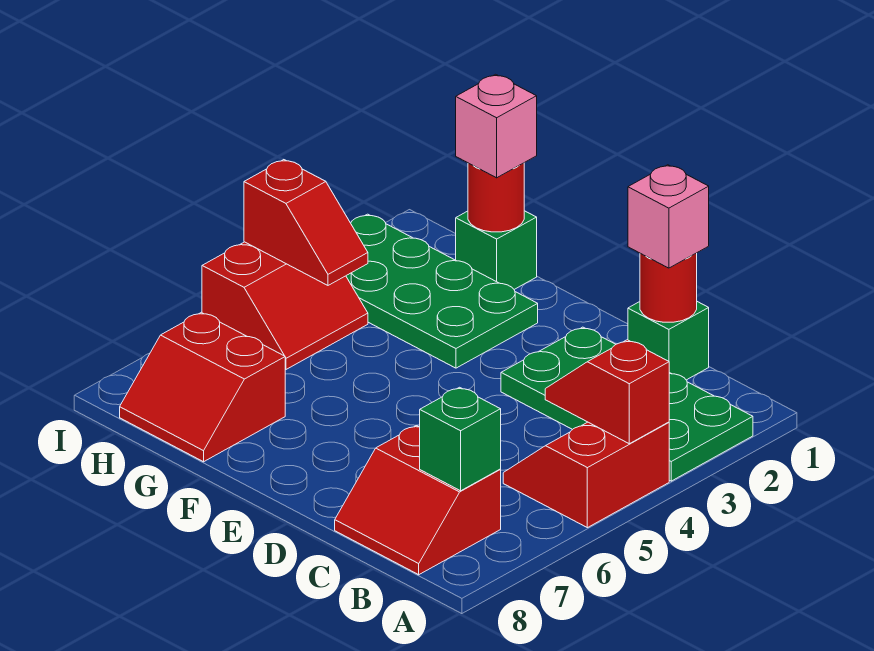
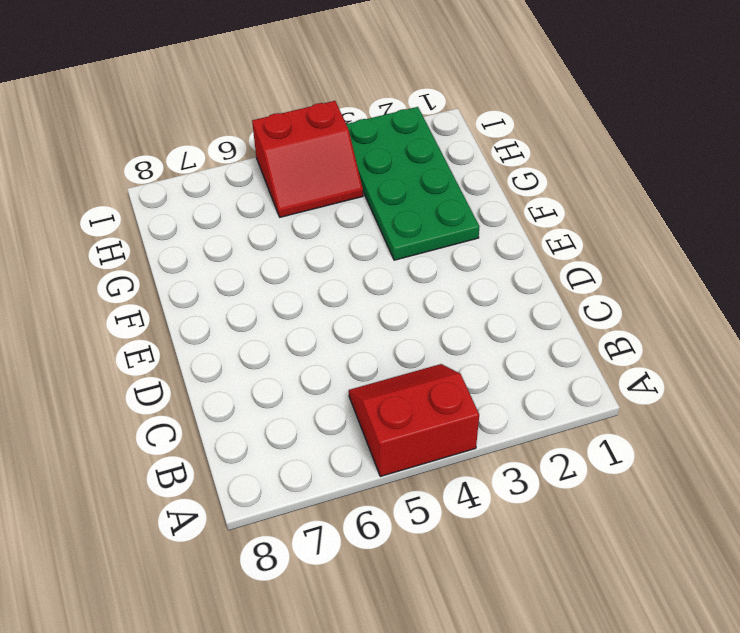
none -> green 2x4 plate [501,327,753,481]
none -> red 2x2 slope [335,425,501,575]
none -> green 1x1 brick [628,302,709,380]

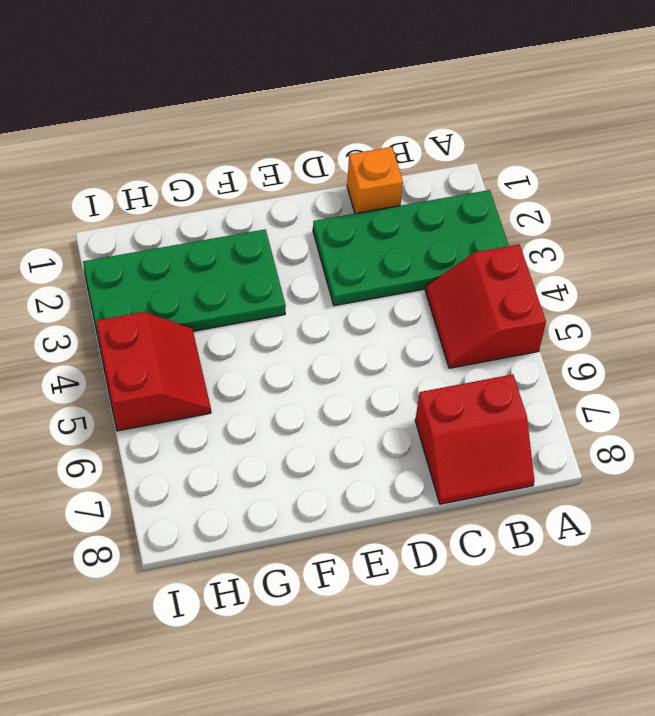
orange 1x1 brick [347,147,403,213] -> green 1x1 brick [628,302,709,380]
none -> green 1x1 brick [456,211,537,289]
none -> red 2x2 slope [120,312,285,462]
none -> red 1x2 slope [545,340,669,444]

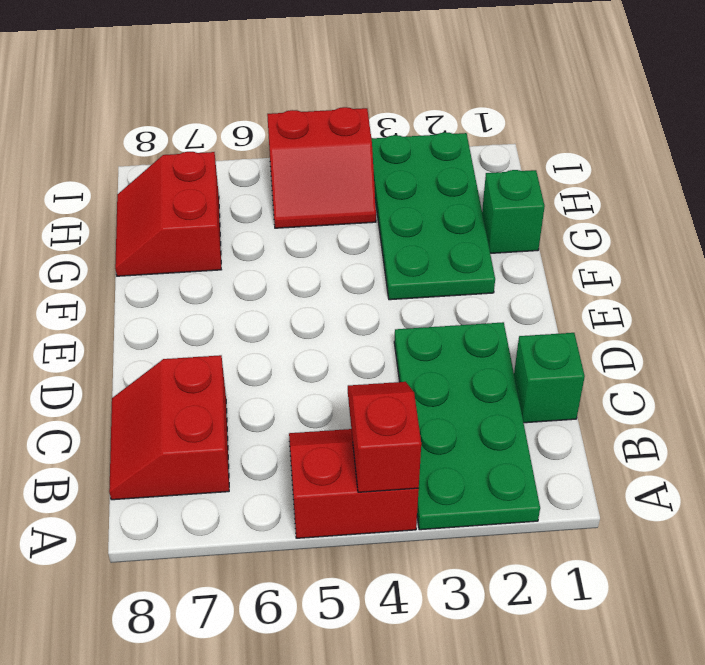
none -> green 1x1 brick [420,387,501,491]
none -> red 1x1 round brick [640,253,697,322]
none -> red 1x1 round brick [468,163,524,232]

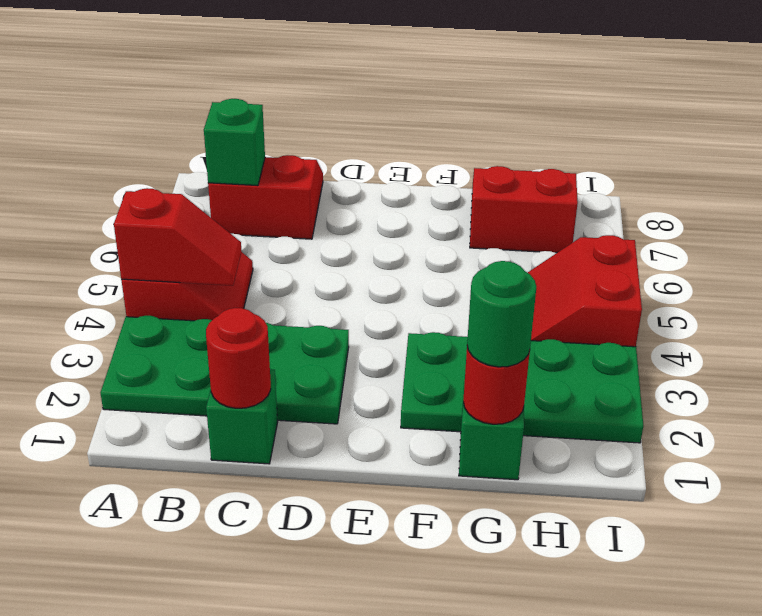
green 1x1 round brick [467,261,536,367] -> pink 1x1 brick [456,74,537,178]
none -> red 1x2 slope [244,160,368,285]
none -> pink 1x1 brick [628,165,709,268]

